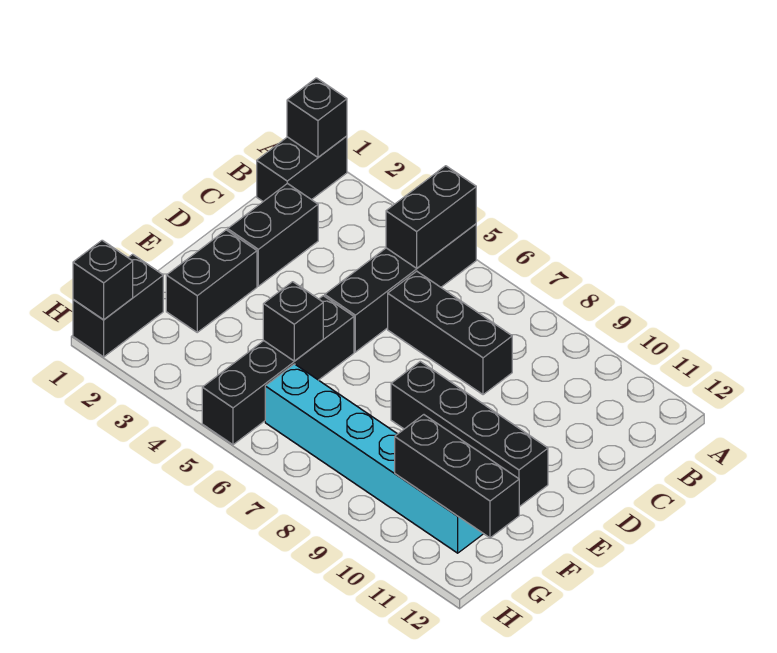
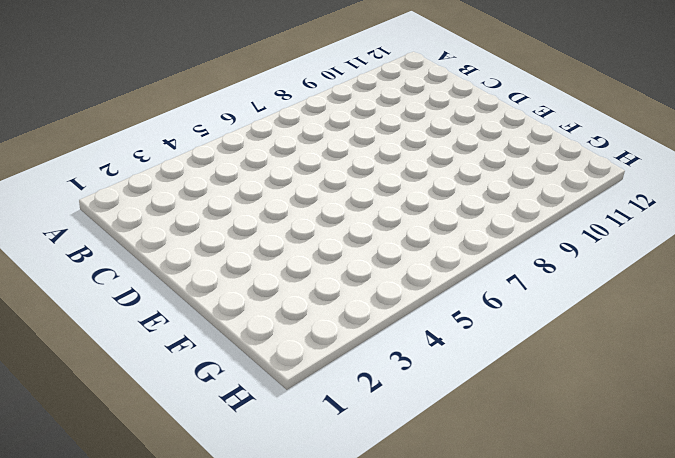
none -> black 1x2 brick [257,136,347,201]
none -> black 1x4 brick [325,224,476,352]
none -> black 1x2 brick [228,183,318,286]

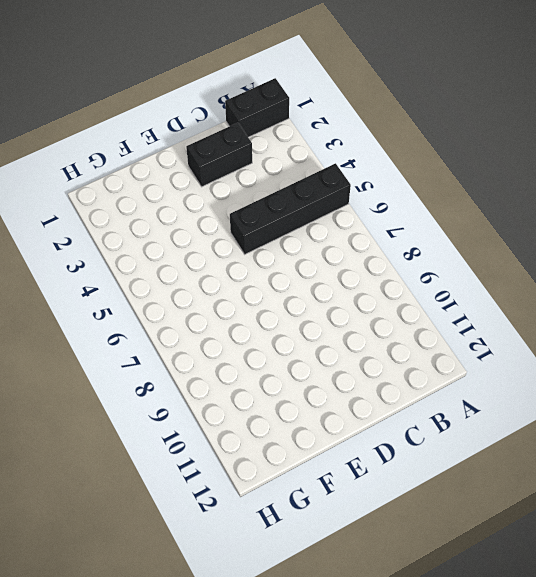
none -> black 1x3 brick [388,271,512,395]
none -> black 1x2 brick [166,230,257,332]
none -> black 1x4 brick [202,296,354,445]

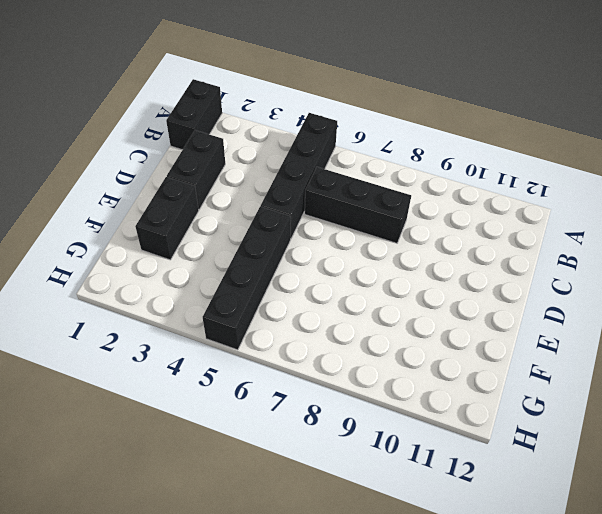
none -> black 1x4 brick [391,362,548,507]
none -> black 1x2 brick [73,254,163,357]
none -> cyan 1x6 brick [265,364,483,553]

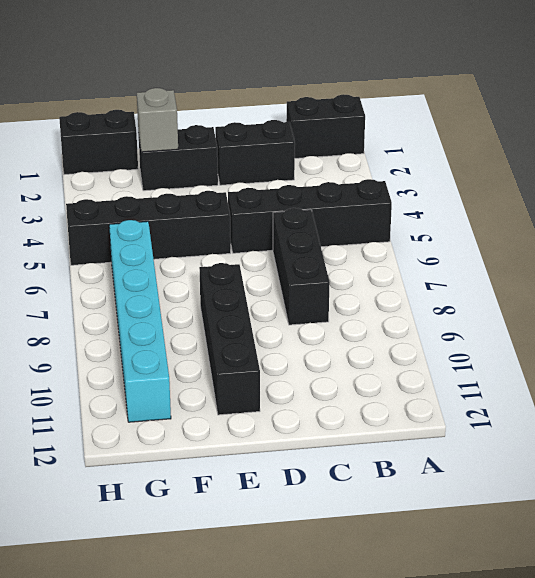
grey 1x1 brick [137,88,178,152] -> none
none -> black 1x1 brick [287,78,347,157]
none -> black 1x2 brick [386,166,476,268]
none -> black 1x1 brick [263,282,323,361]

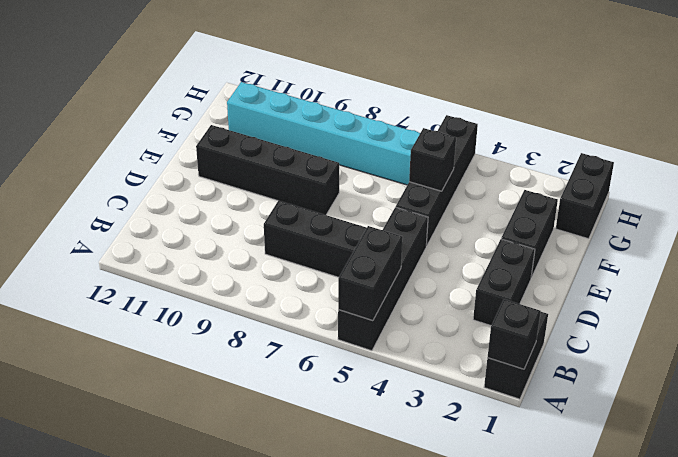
none -> black 1x3 brick [395,415,519,538]
none -> black 1x1 brick [73,240,133,320]

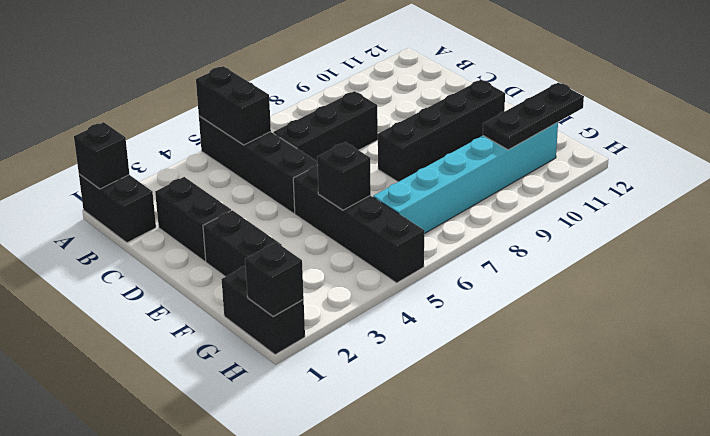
black 1x3 plate [483,83,584,150] -> black 1x3 brick [395,415,519,538]

